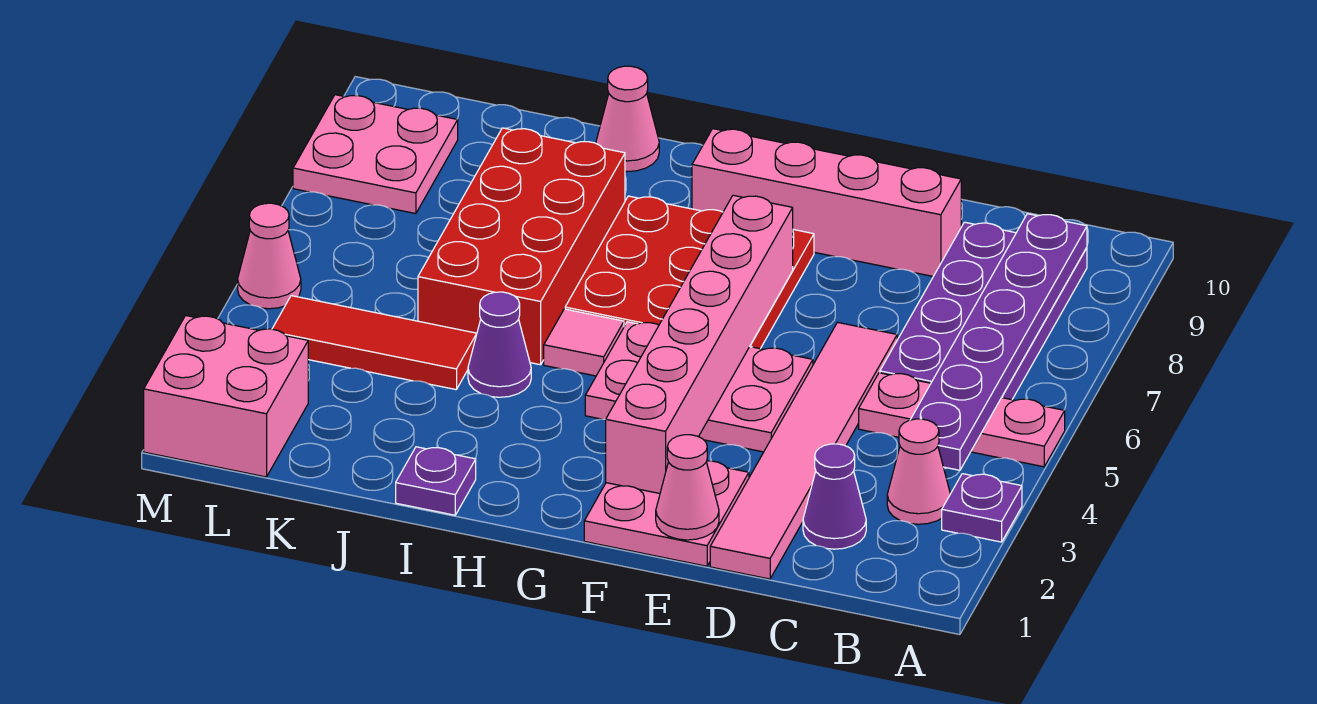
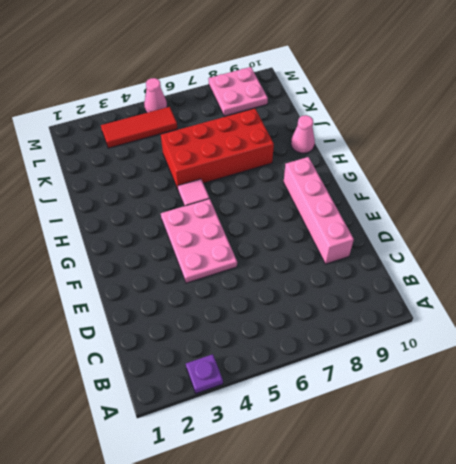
red 1x3 tile [101,107,177,148] -> red 1x3 tile turned to [272,296,477,390]
none -> pink 1x3 plate [859,373,1065,467]
none -> pink 1x1 cone [887,419,950,524]
none -> purple 2x4 plate [880,222,1087,400]

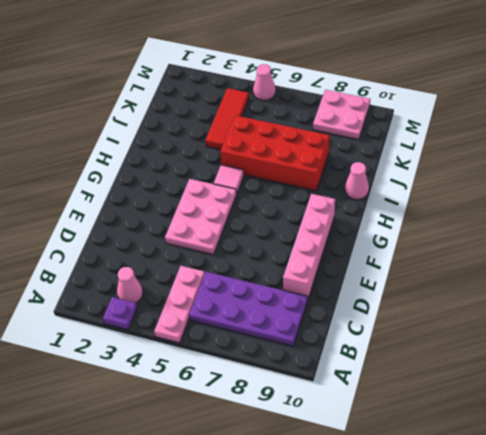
none -> purple 1x1 cone [803,444,866,549]
none -> pink 1x6 tile [710,322,897,579]
none -> pink 2x2 plate [584,461,749,566]

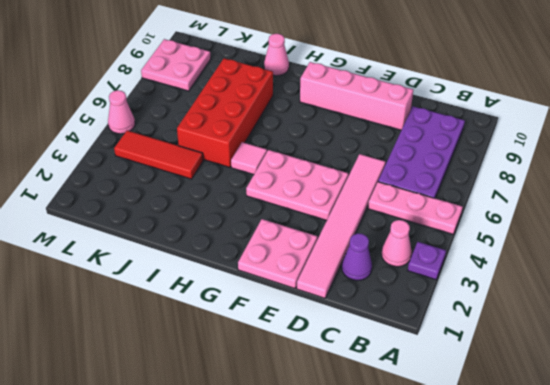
none -> red 3x3 plate [565,196,814,349]
none -> purple 1x1 plate [396,447,476,515]
none -> purple 1x1 cone [468,292,531,397]

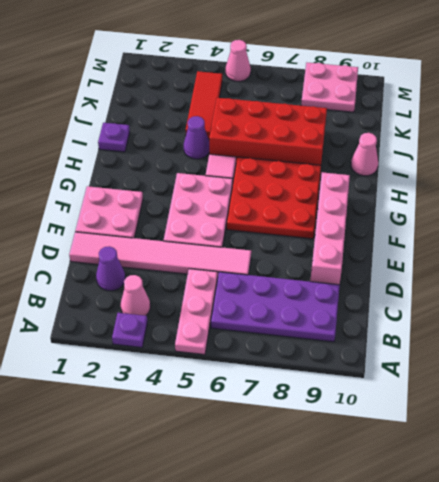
none -> pink 2x2 brick [144,316,308,477]
none -> purple 1x6 plate [910,214,1087,470]
none -> pink 1x1 cone [656,435,719,540]

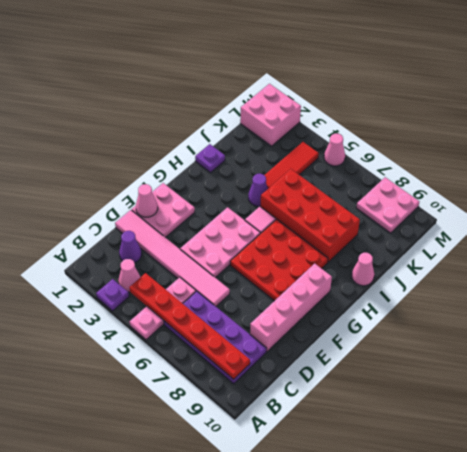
red 1x6 plate [129,273,250,379] -> purple 1x6 plate [910,214,1087,470]
none -> pink 1x6 brick [606,195,793,493]

